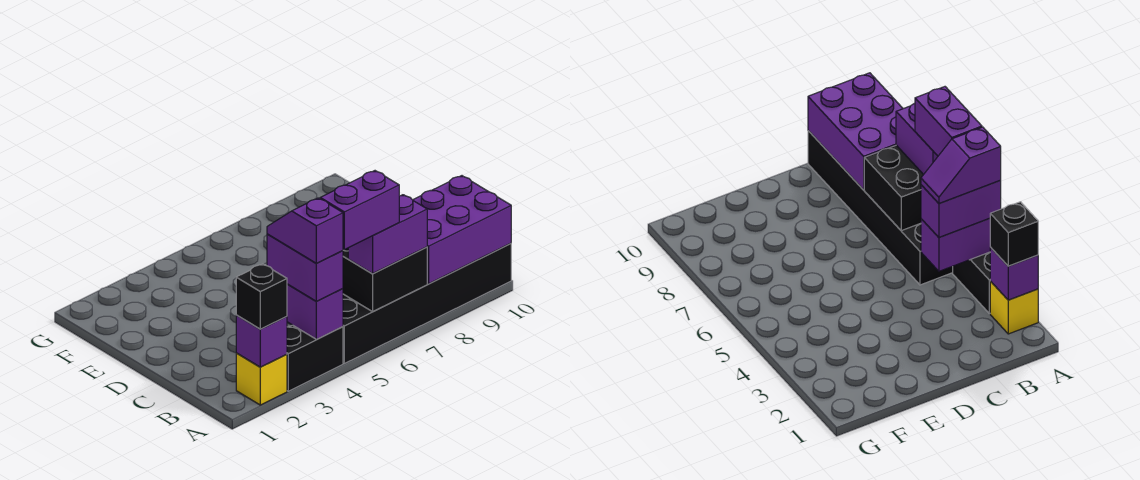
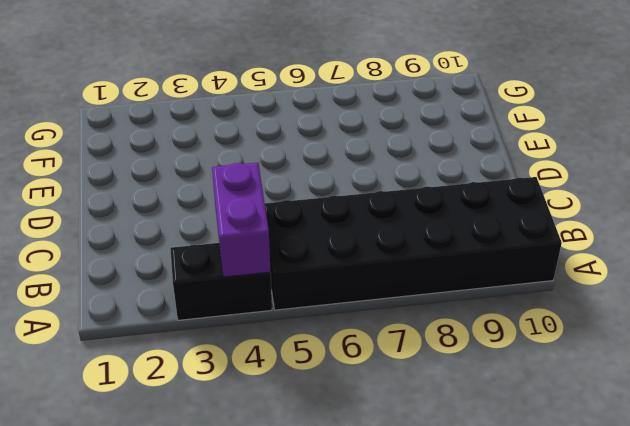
none -> yellow 1x1 brick [236,353,287,405]
none -> purple 1x1 brick [236,315,287,367]
none -> black 2x2 brick [343,247,427,312]

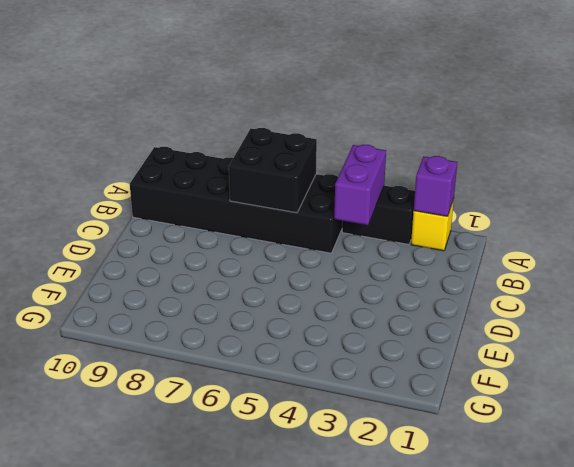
none -> purple 2x3 brick [413,176,511,284]
none -> black 1x1 brick [236,264,287,329]
none -> purple 1x2 brick [267,234,343,302]

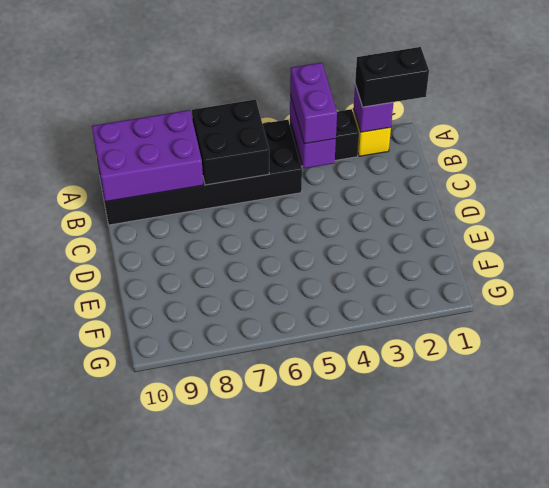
black 1x2 brick [355,47,429,107] -> black 1x1 brick [236,264,287,329]
none -> purple 1x2 brick [348,195,427,274]
none -> purple 1x2 slope [267,198,343,264]
none -> purple 1x2 brick [320,171,399,250]

